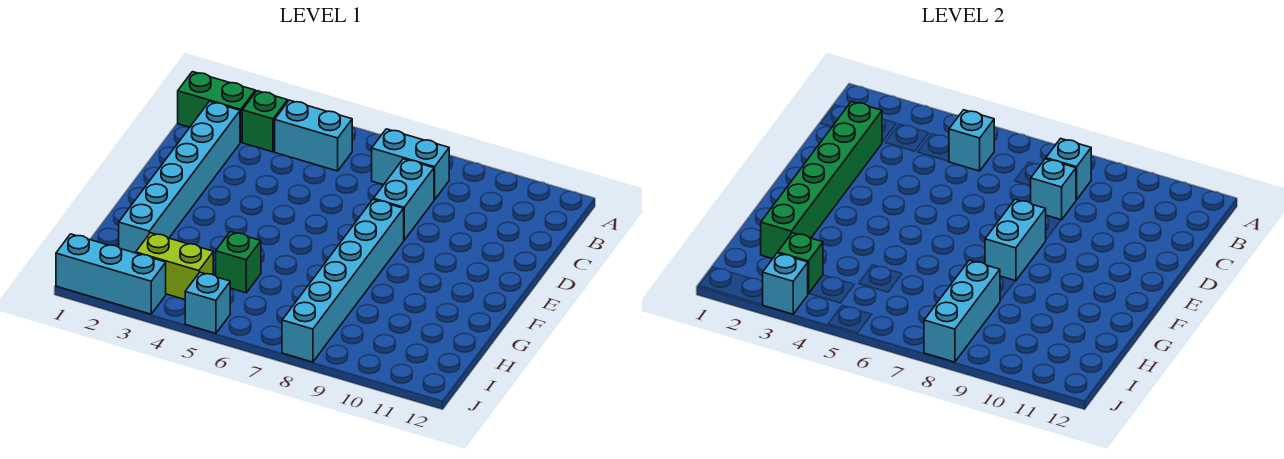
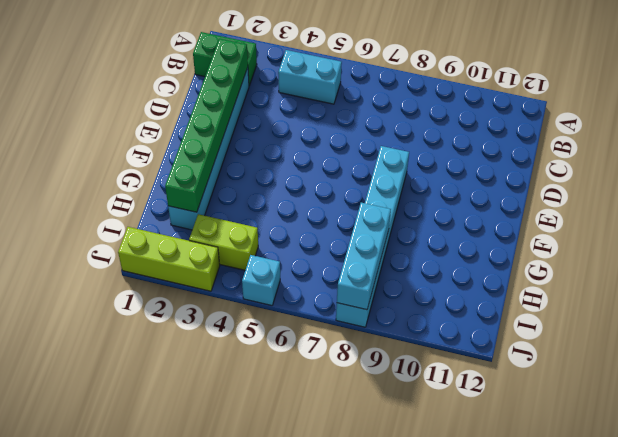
lime 1x3 brick [118,227,220,291] -> cyan 1x3 brick [56,234,166,314]
none -> green 1x1 brick [242,91,288,152]
none -> cyan 1x2 brick [372,129,449,200]
none -> cyan 1x2 brick [374,159,434,240]

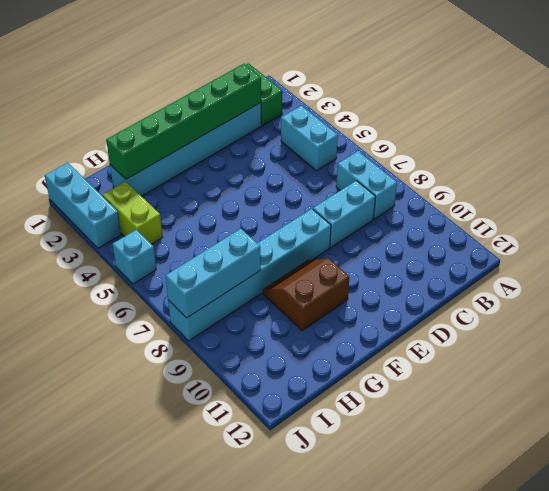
brown 2x2 slope [263,259,349,331] -> none
none -> green 1x1 brick [242,91,288,152]
none -> green 1x1 brick [216,232,261,293]
none -> cyan 1x1 brick [949,110,994,171]

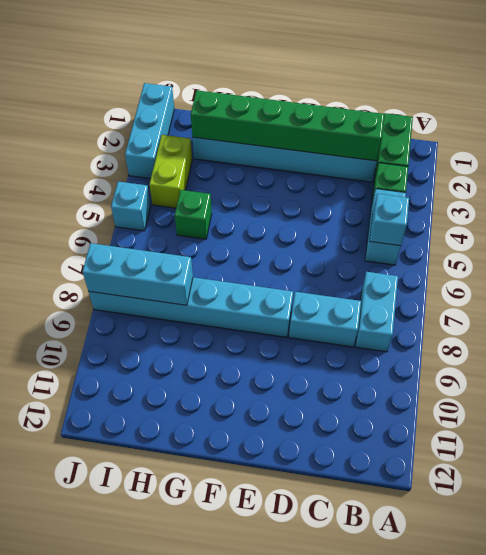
none -> cyan 1x1 brick [1046,139,1091,200]
none -> cyan 1x1 brick [1031,159,1076,220]
none -> cyan 1x2 brick [985,200,1046,281]

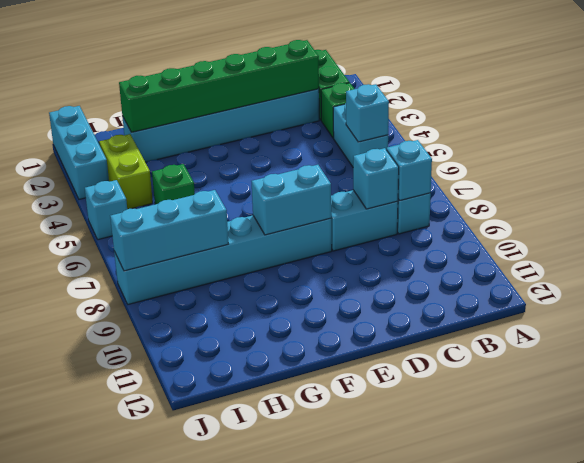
none -> green 1x1 brick [778,233,823,294]
none -> cyan 1x1 brick [763,253,808,314]

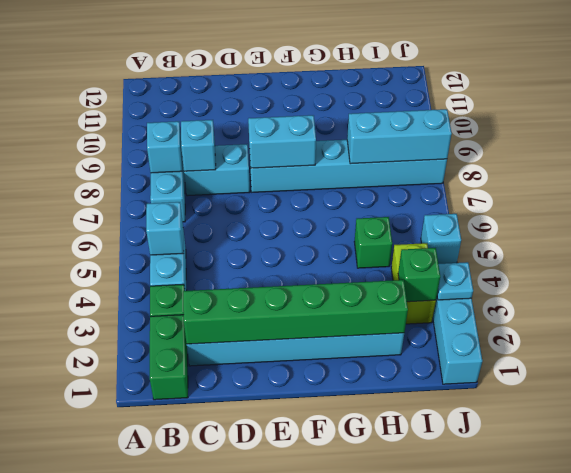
cyan 1x1 plate [437,262,473,300] -> cyan 1x1 brick [763,253,808,314]

